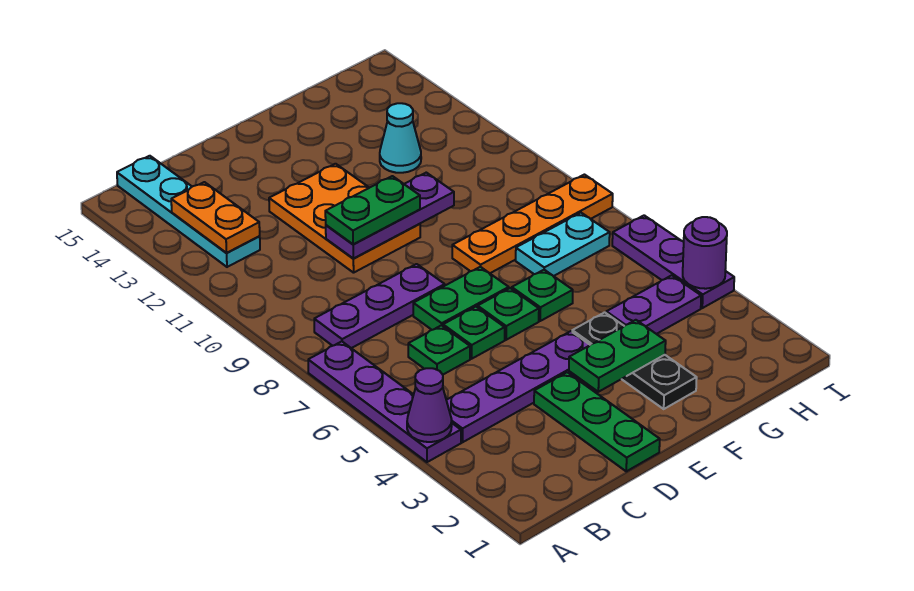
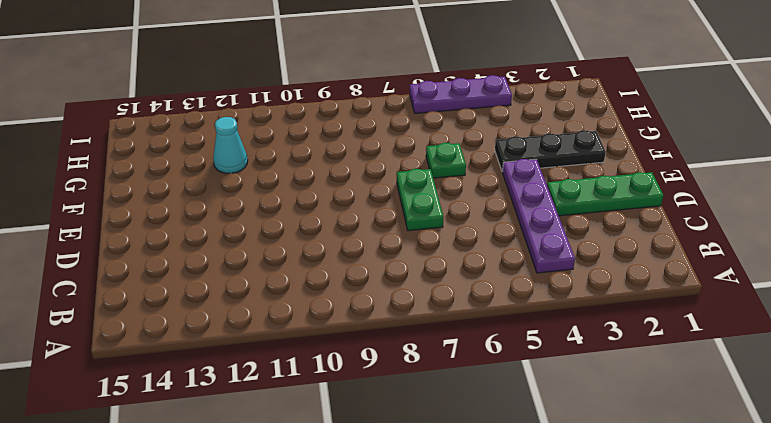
none -> purple 1x4 plate [308,341,461,462]
none -> purple 1x3 plate [314,264,445,348]
none -> cyan 1x4 plate [117,156,260,267]

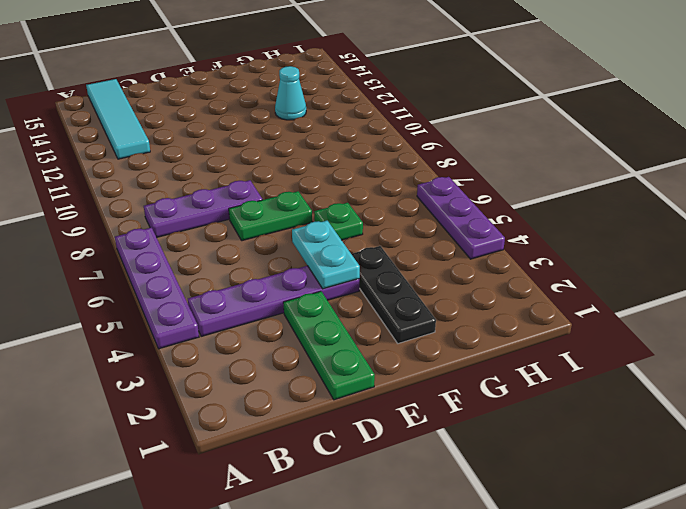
cyan 1x4 tile [86,79,150,159] -> cyan 1x4 plate [117,156,260,267]
cyan 1x2 plate [292,221,360,289] -> cyan 1x2 plate turned to [516,213,610,276]
none -> green 1x1 plate [408,325,470,375]
none -> green 1x1 plate [443,307,505,359]
none -> orange 2x3 plate [269,164,420,273]

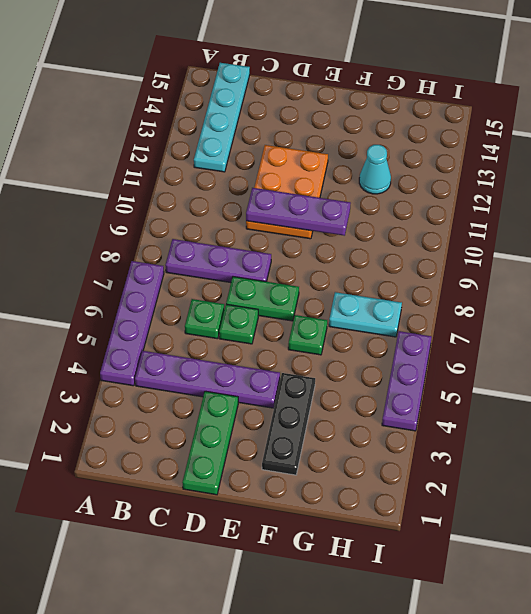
none -> green 1x1 plate [478,288,539,340]
none -> orange 1x4 plate [452,175,613,273]
none -> purple 1x2 plate [606,275,701,334]

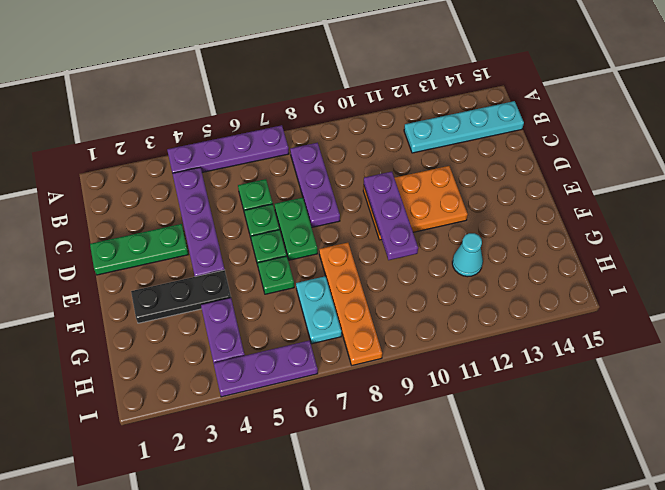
none -> purple 1x1 cone [407,368,452,442]
none -> orange 1x2 plate [171,182,260,253]
none -> green 1x2 plate [569,320,666,392]

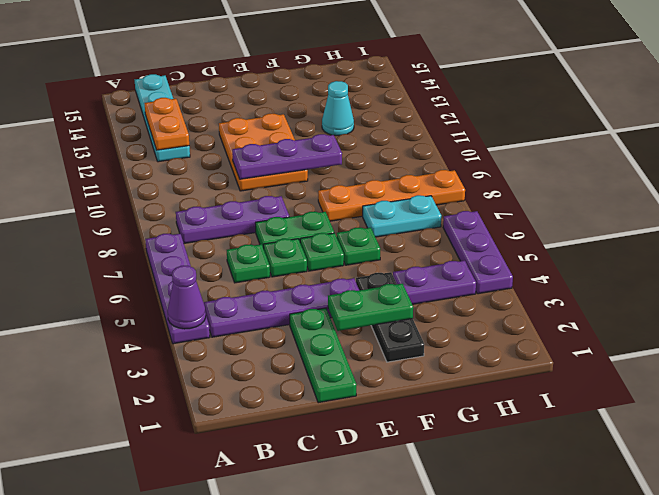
none -> purple 1x1 round brick [683,217,727,289]
none -> green 1x2 plate [325,176,420,244]

